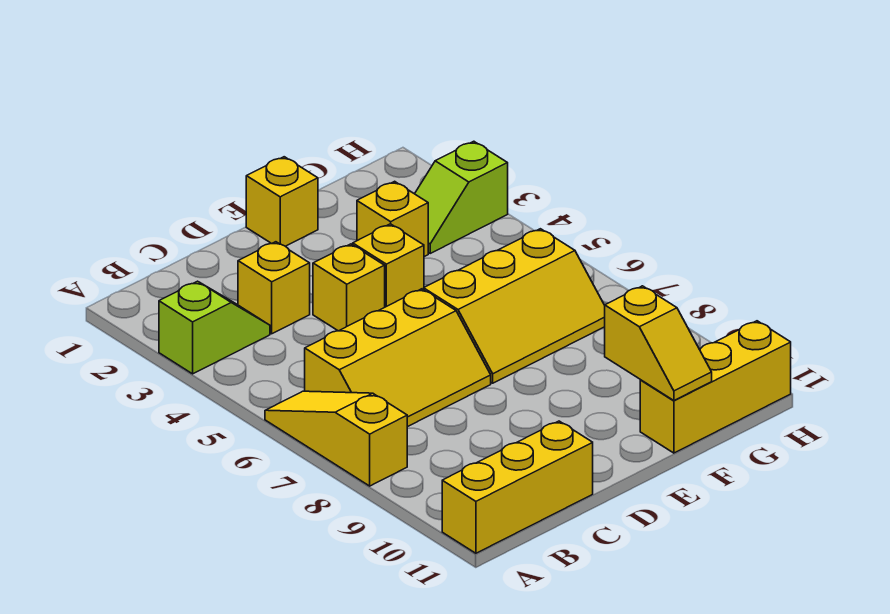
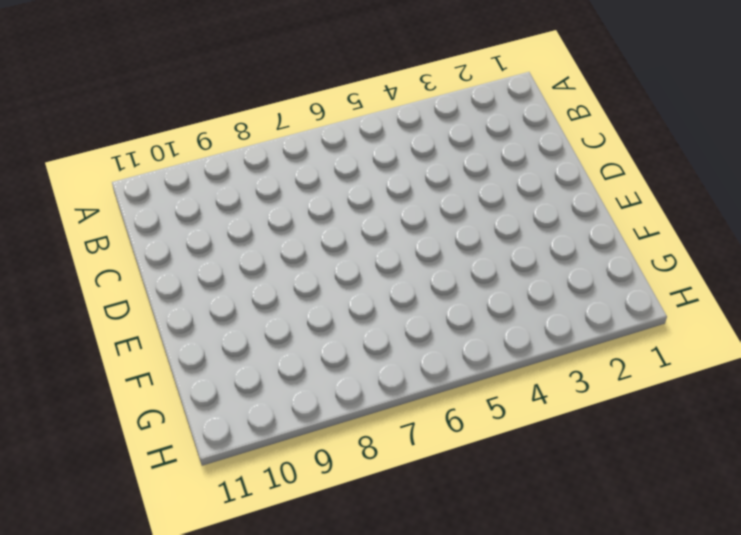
none -> lime 1x2 slope [159,281,270,374]
none -> yellow 1x3 slope [265,391,407,486]
none -> yellow 1x3 brick [442,421,593,553]

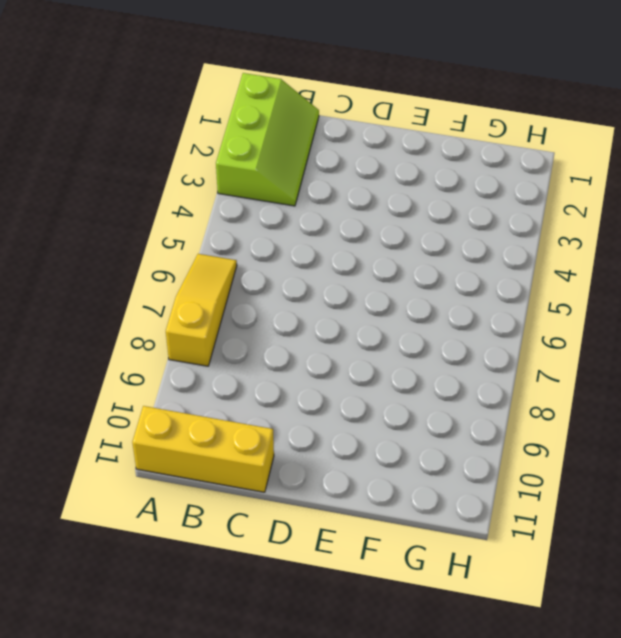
lime 2x3 slope [216,73,319,206] -> lime 1x2 slope [159,281,270,374]
none -> yellow 2x3 slope [305,289,491,427]
none -> yellow 1x1 brick [238,242,310,334]
none -> yellow 1x1 brick [313,244,385,331]

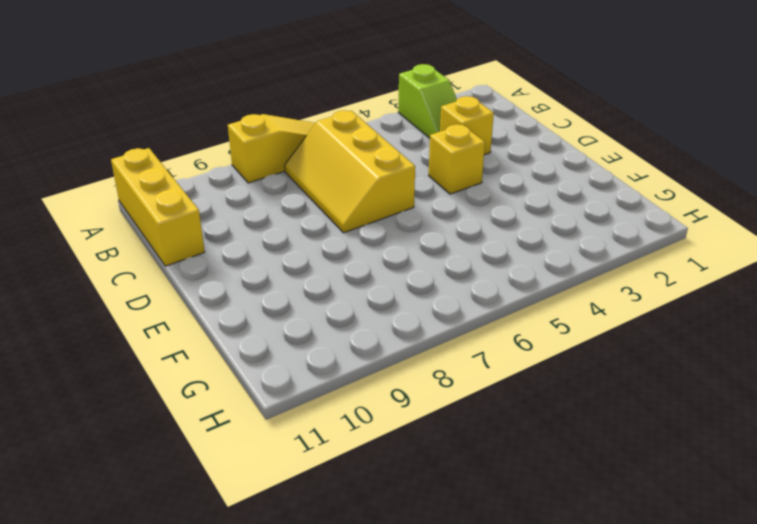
none -> yellow 1x1 brick [246,157,318,246]
none -> yellow 1x1 brick [353,224,424,307]
none -> yellow 2x3 slope [424,229,605,383]

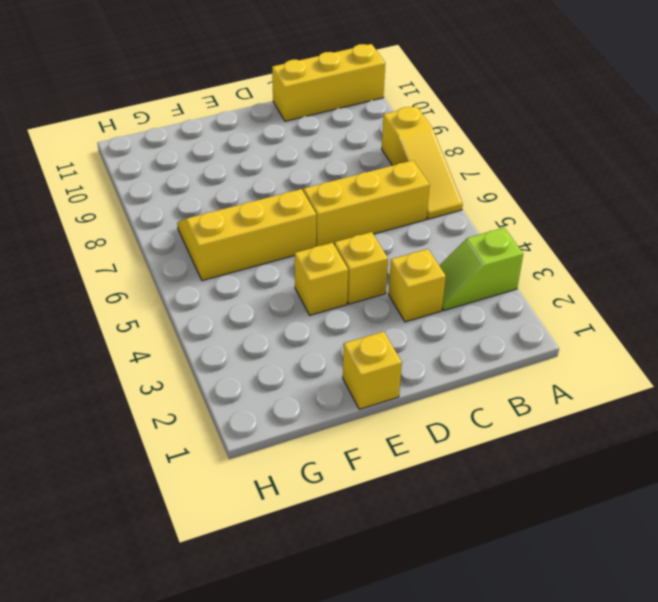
none -> yellow 1x1 brick [357,181,428,257]
none -> yellow 1x3 brick [640,321,791,453]
none -> lime 1x2 slope [415,141,508,253]

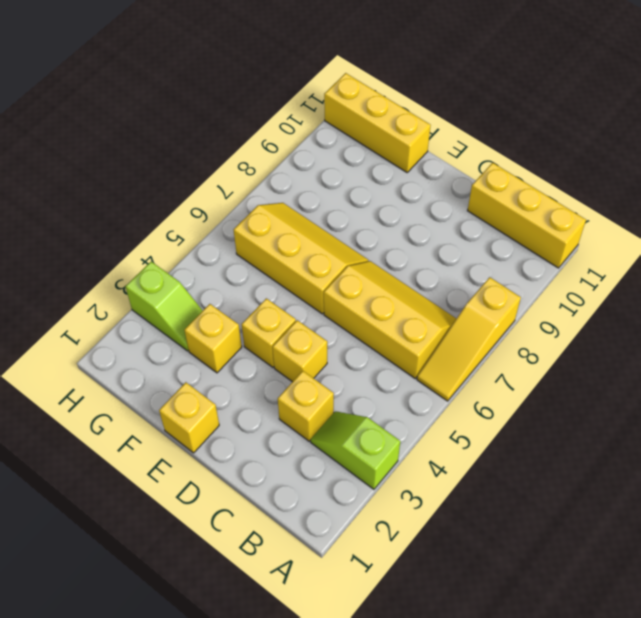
none -> yellow 1x2 slope [605,286,712,400]

